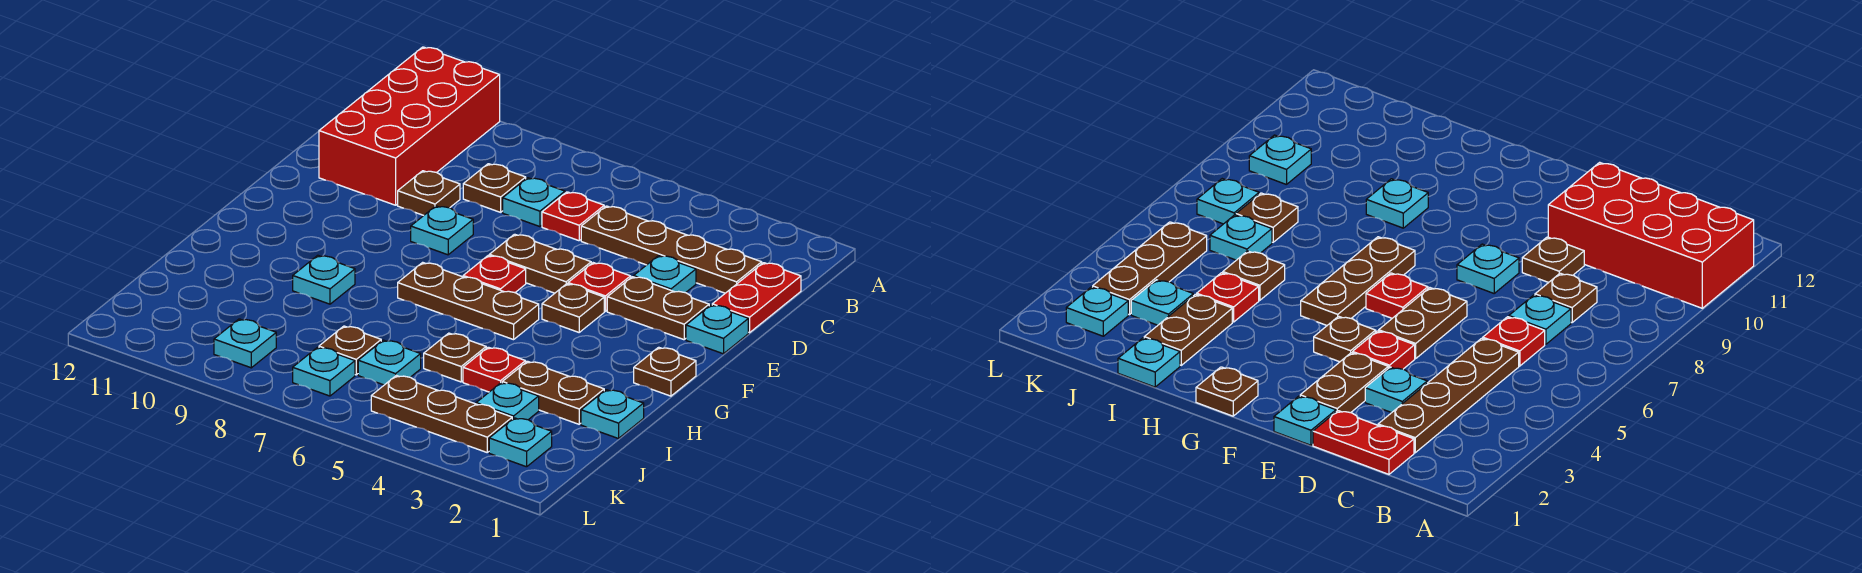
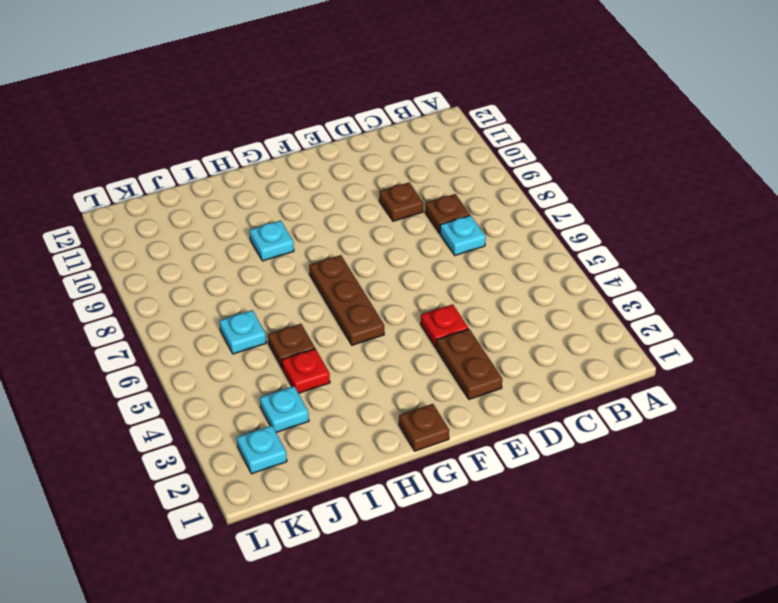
none -> red 2x4 brick [319,47,500,205]
none -> red 1x2 plate [712,263,801,333]
none -> brown 1x4 plate [581,206,762,293]

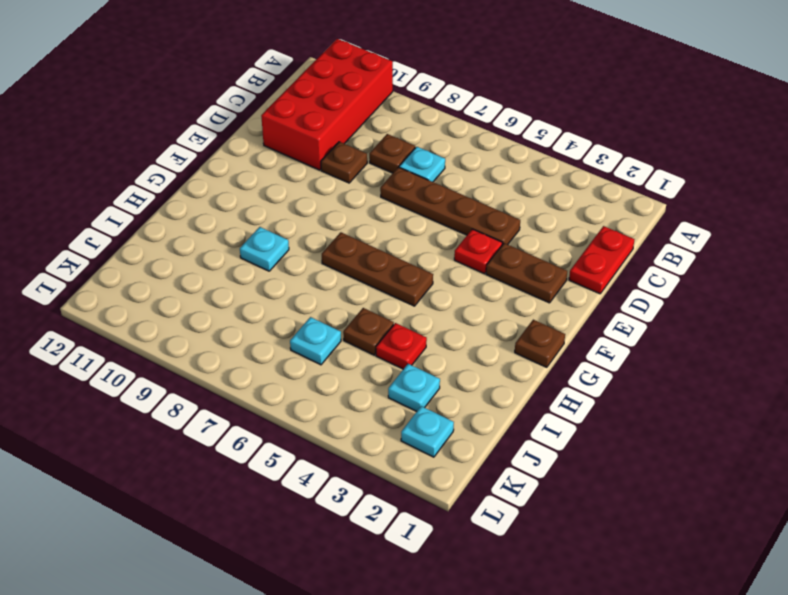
brown 1x4 plate [380,167,520,245] -> brown 1x4 plate moved to [581,206,762,293]
none -> red 1x1 plate [542,192,604,241]
none -> cyan 1x1 plate [634,255,696,293]
none -> cyan 1x1 plate [686,305,748,354]

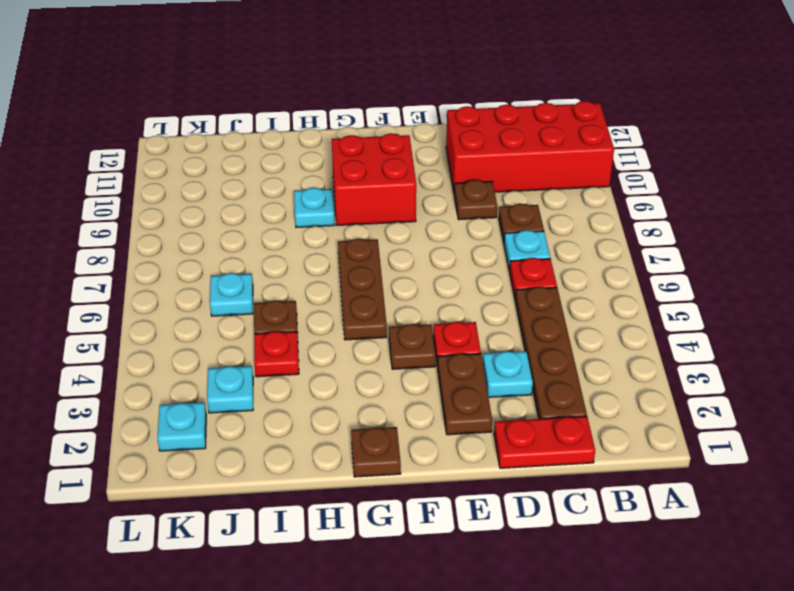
red 2x2 brick [332,133,416,225] -> none
none -> cyan 1x1 plate [686,305,748,354]
none -> brown 1x2 plate [489,234,591,293]
none -> cyan 1x1 plate [411,206,473,255]

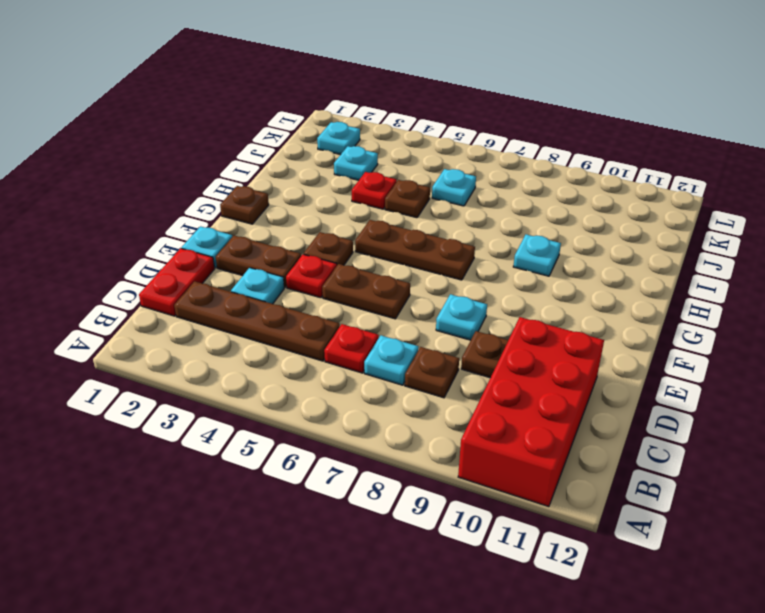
none -> red 1x1 plate [463,255,526,293]
none -> cyan 1x1 plate [581,390,644,439]
none -> brown 1x2 plate [502,361,604,424]

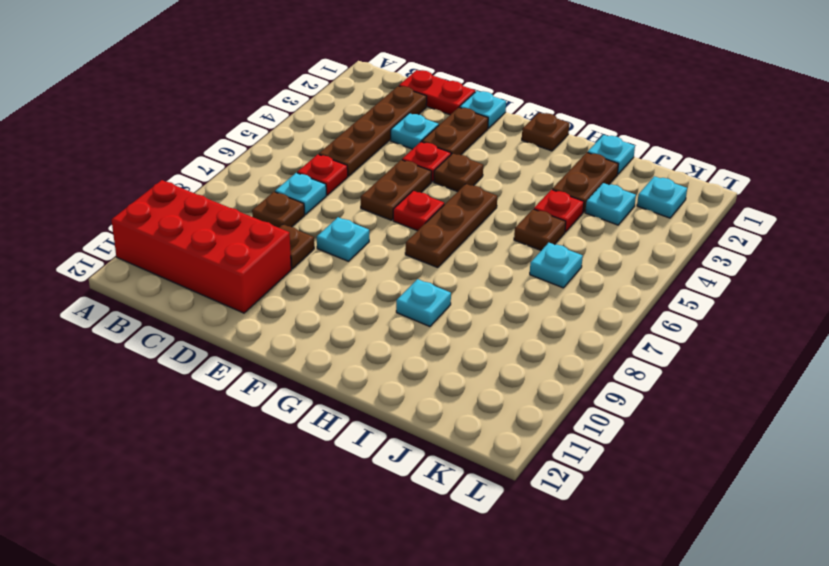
none -> brown 1x1 plate [319,326,381,375]
none -> brown 1x3 plate [371,375,512,452]
none -> cyan 1x1 plate [293,347,355,396]

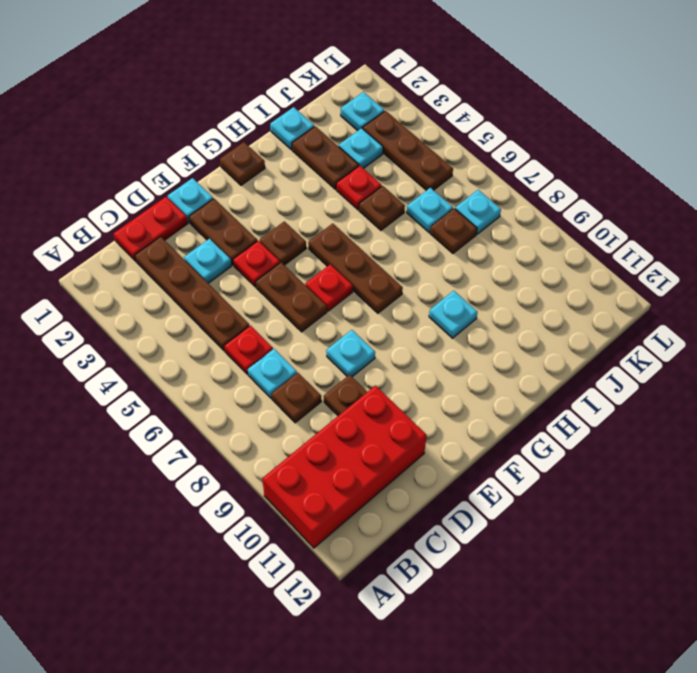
none -> cyan 1x1 plate [214,319,276,368]

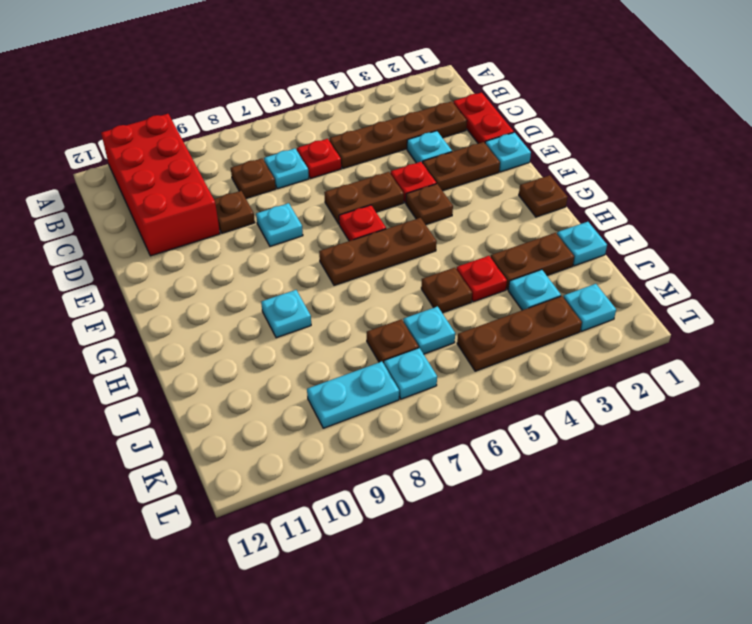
cyan 1x2 plate [307,362,399,428] -> cyan 1x1 plate [214,319,276,368]

